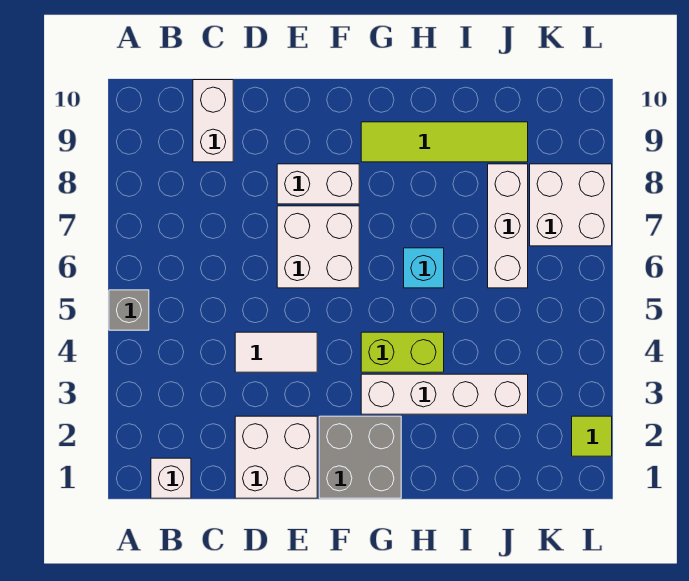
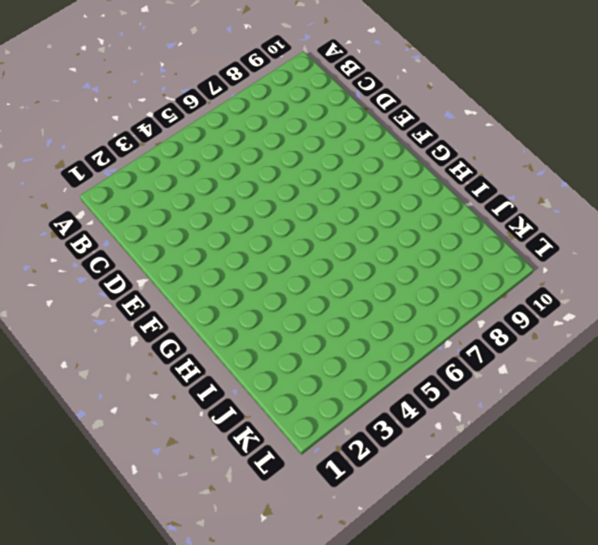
none -> grey 1x1 brick [109,290,149,330]
none -> white 1x1 brick [151,458,191,498]
none -> white 1x2 brick [193,80,233,162]

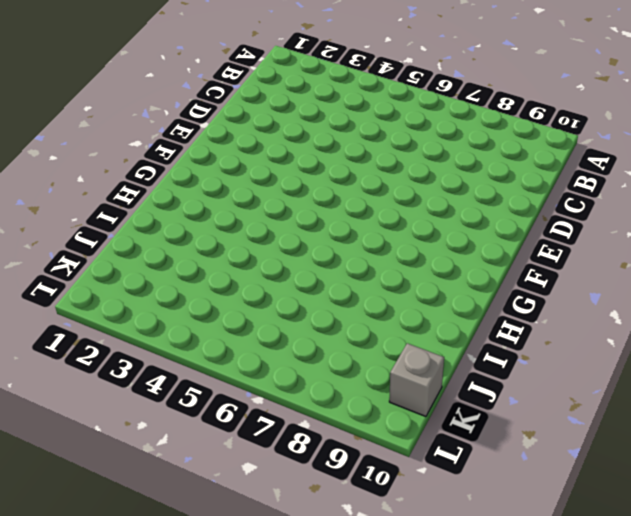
grey 1x1 brick [389,343,444,417] -> grey 1x1 brick moved to [109,290,149,330]
none -> white 1x1 brick [151,458,191,498]
none -> white 1x2 brick [193,80,233,162]
none -> white 2x2 brick [235,416,317,498]

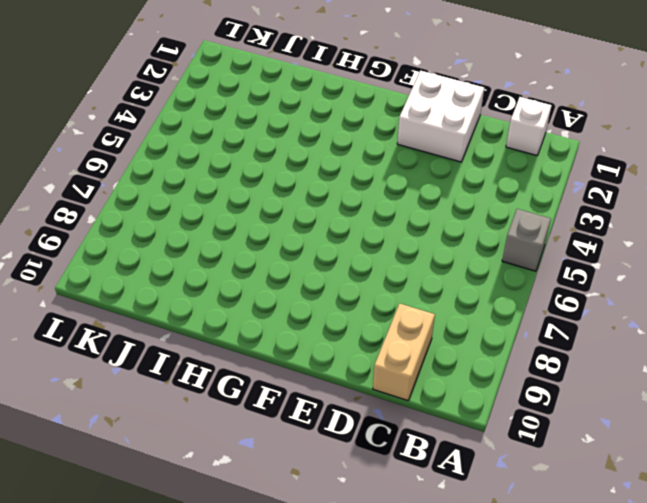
tan 1x2 brick [373,304,435,401] -> white 1x2 brick [193,80,233,162]
none -> white 1x2 tile [235,332,317,372]
none -> white 2x2 brick [277,206,359,288]
none -> white 1x2 brick [277,164,359,204]

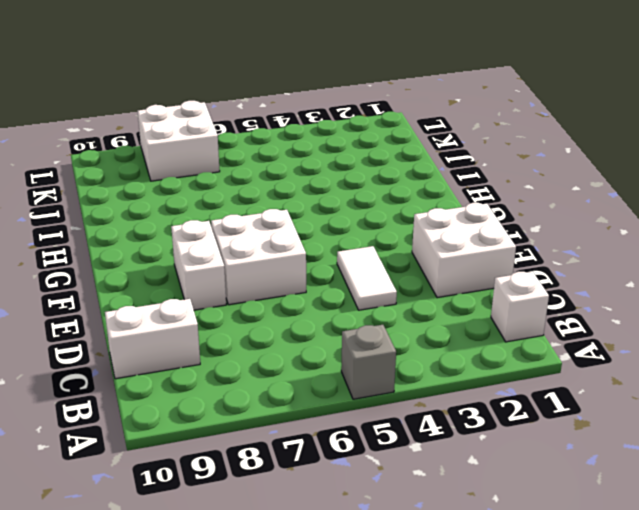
none -> grey 2x2 brick [319,416,401,498]
none -> white 1x4 brick [361,374,528,414]
none -> lime 1x2 brick [361,332,444,372]

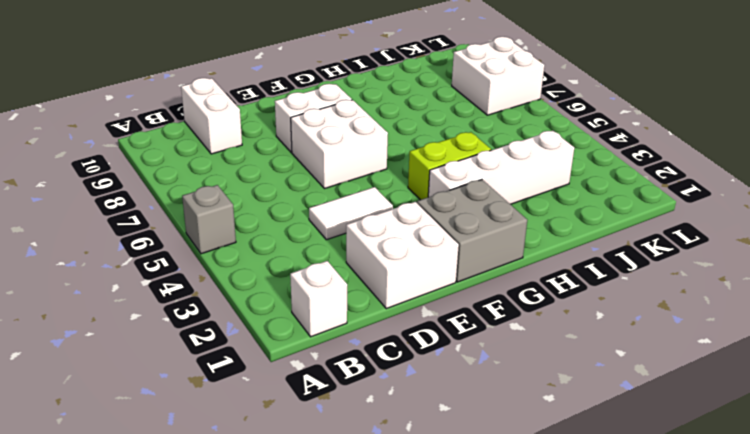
none -> lime 1x4 tile [361,122,528,162]
none -> cyan 1x1 brick [404,248,444,288]
none -> white 1x3 brick [488,164,528,288]

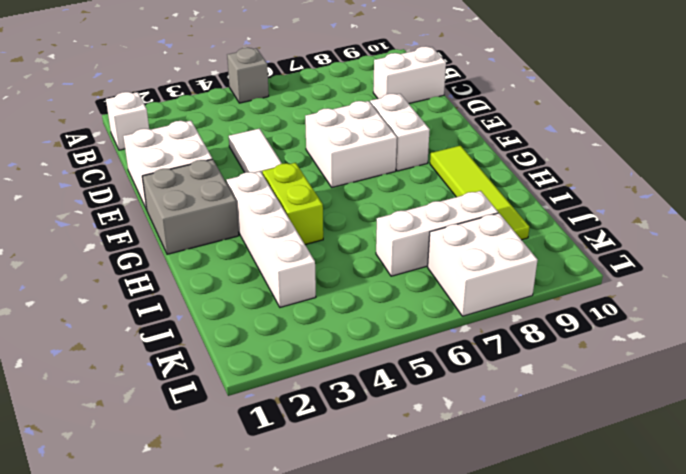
none -> cyan 1x1 brick [404,248,444,288]
none -> lime 1x1 tile [572,416,612,456]

